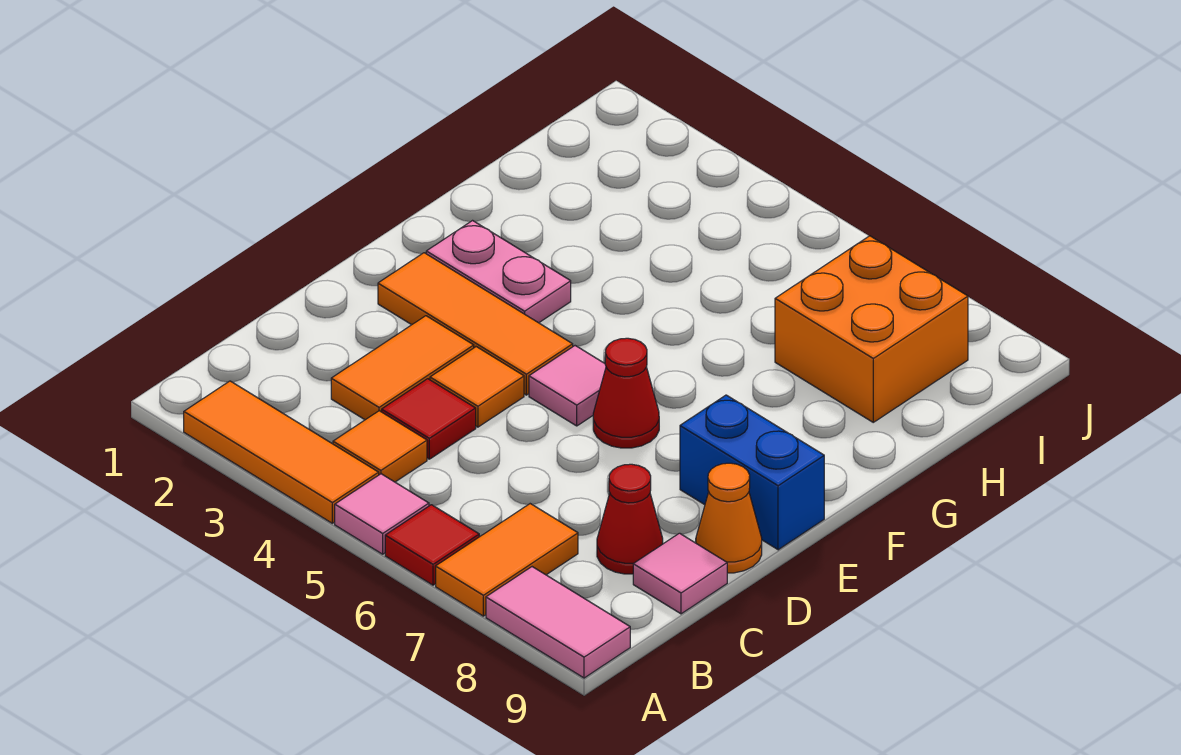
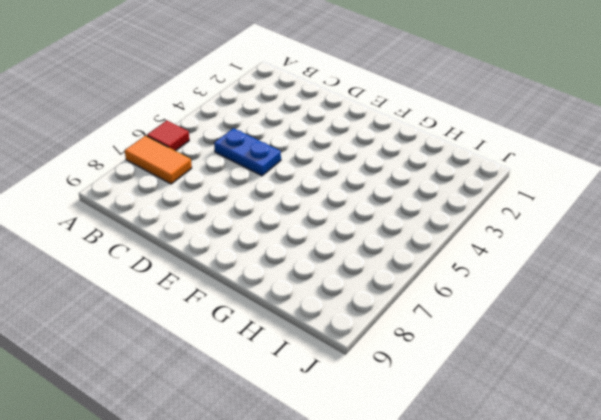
blue 1x2 plate [214,128,281,176] -> none
none -> orange 1x3 tile [184,381,379,523]
none -> pink 1x1 tile [335,474,429,554]
none -> pink 1x2 tile [486,567,630,678]

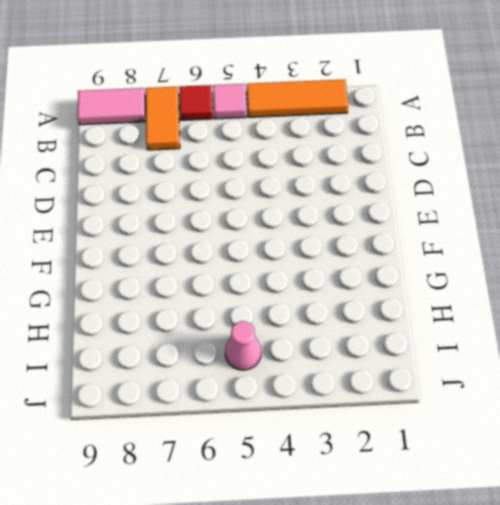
pink 1x1 cone [225,321,261,370] -> none
none -> orange 1x1 tile [333,411,427,482]
none -> orange 1x2 tile [331,316,474,420]
none -> red 1x1 tile [382,379,476,459]

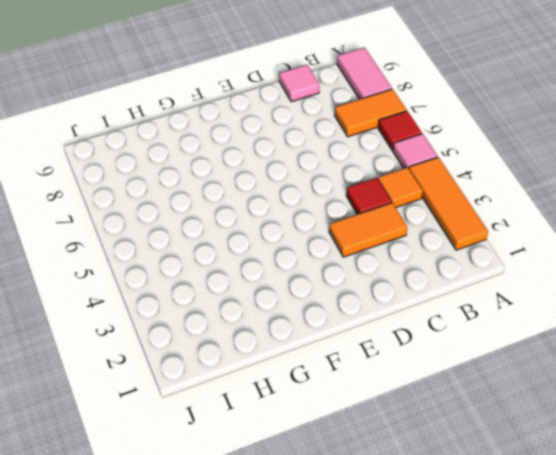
none -> red 1x1 cone [597,464,663,574]
none -> orange 1x1 tile [430,347,524,427]
none -> orange 1x1 cone [696,463,762,573]

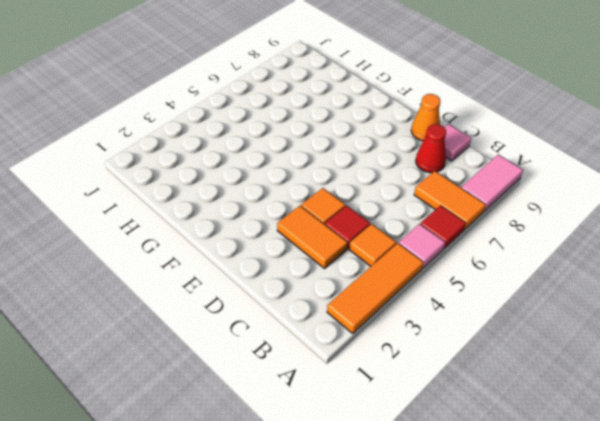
none -> orange 1x3 tile [378,253,573,395]
none -> pink 1x1 tile [529,346,606,426]
none -> red 1x1 cone [593,338,659,448]

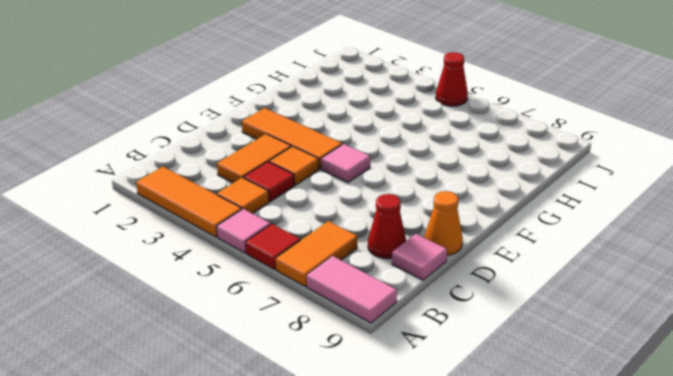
red 1x1 cone [436,52,468,106] -> red 1x1 cone moved to [593,338,659,448]
none -> blue 1x2 brick [680,395,824,550]
none -> pink 1x2 plate [426,221,571,323]
none -> orange 2x2 brick [775,236,968,422]

